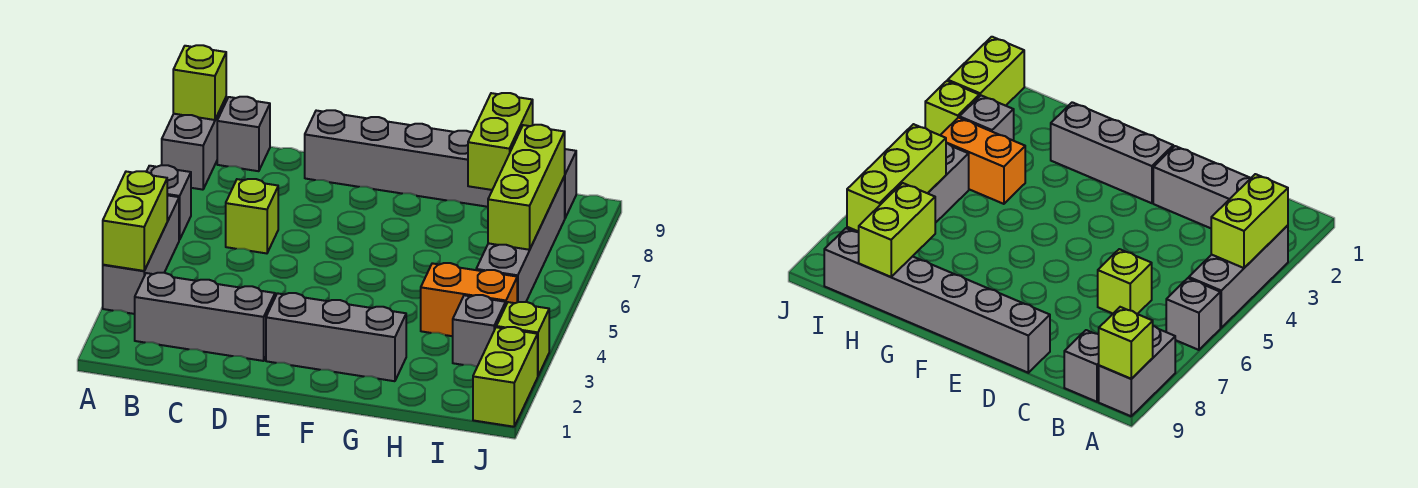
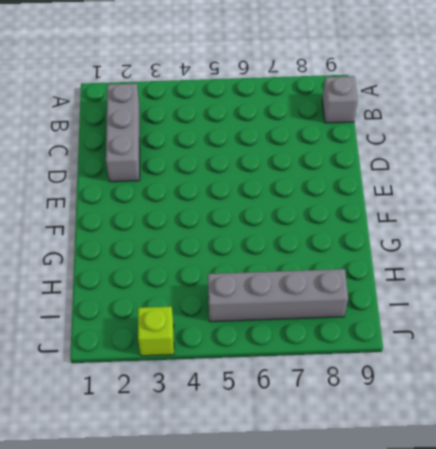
none -> grey 1x3 brick [103,195,179,314]
none -> grey 1x1 brick [147,165,191,240]
none -> grey 1x2 brick [162,98,226,190]

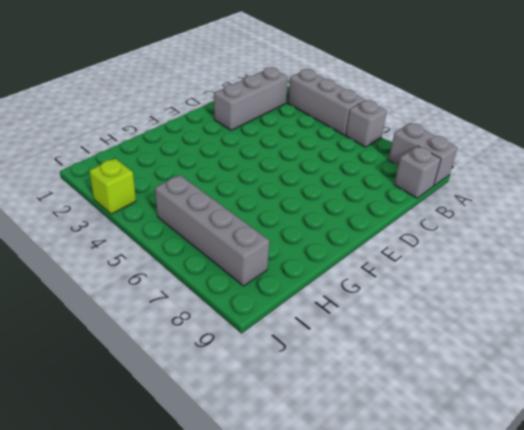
none -> lime 1x1 brick [226,179,278,253]
none -> grey 1x6 brick [305,110,576,218]
none -> grey 1x3 brick [266,293,406,381]

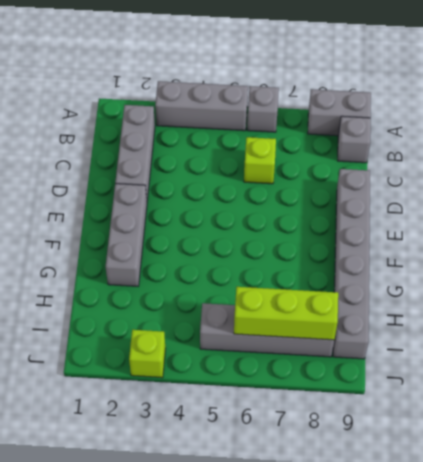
none -> orange 1x2 brick [421,263,517,336]
none -> grey 1x1 brick [453,295,506,367]
none -> lime 1x2 brick [473,327,538,427]

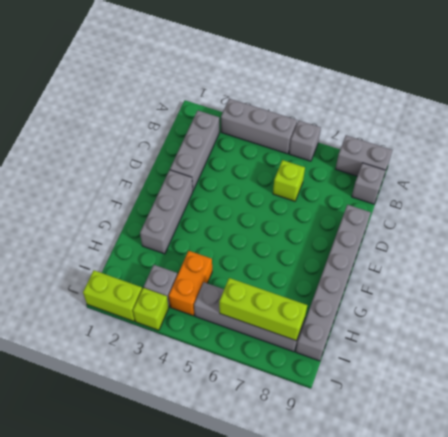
none -> lime 1x2 brick [103,171,167,271]
none -> lime 1x1 brick [173,45,226,120]
none -> lime 1x2 brick [468,93,533,190]

